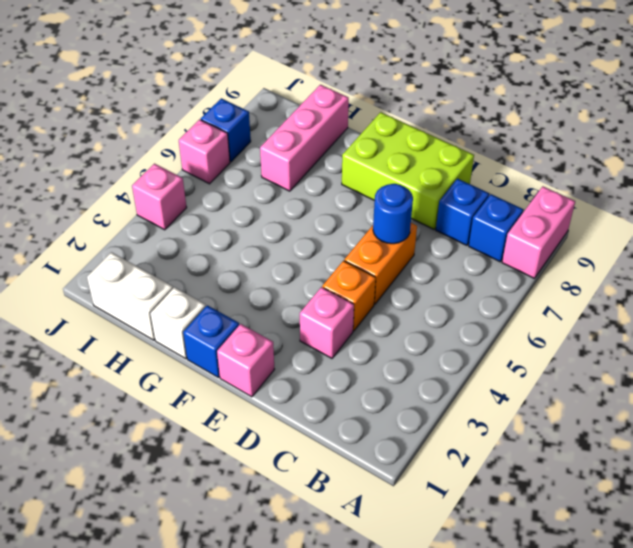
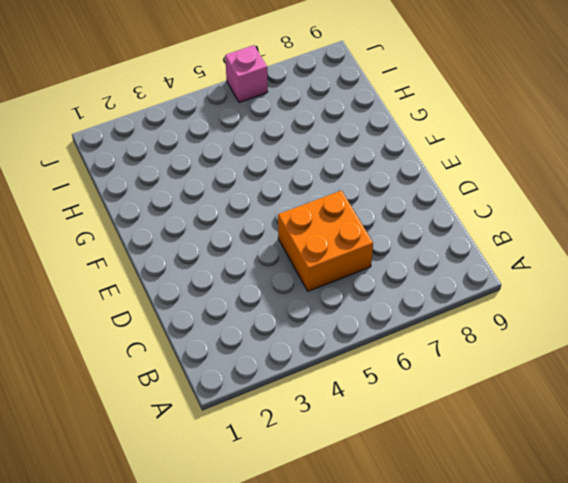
orange 2x2 brick [278,191,373,291] -> orange 1x2 brick [344,223,417,304]
none -> pink 1x2 brick [502,186,575,278]
none -> blue 1x1 brick [469,194,523,262]
none -> blue 1x1 brick [436,179,489,245]

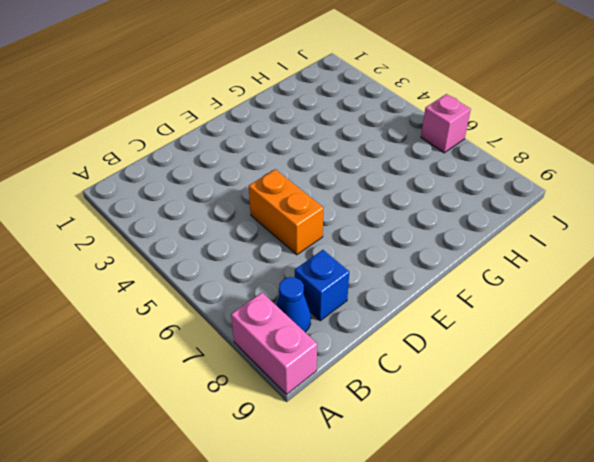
blue 1x1 cone [276,277,311,332] -> blue 1x1 brick [469,194,523,262]
none -> pink 1x1 brick [300,287,354,358]
none -> orange 1x1 brick [322,261,376,331]
none -> lime 2x3 brick [342,112,474,229]

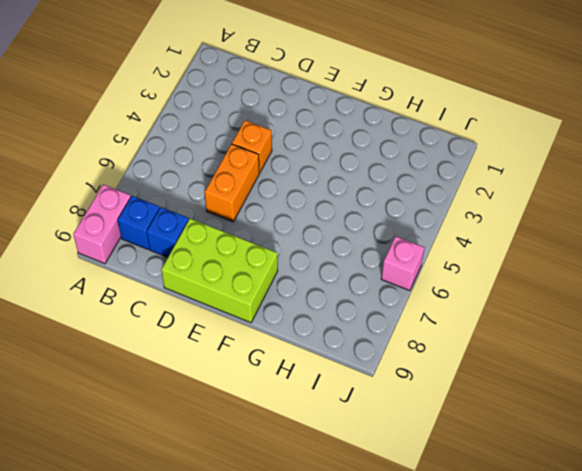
none -> pink 1x1 brick [300,287,354,358]
none -> pink 1x1 brick [217,324,275,397]
none -> blue 1x1 brick [183,305,239,377]

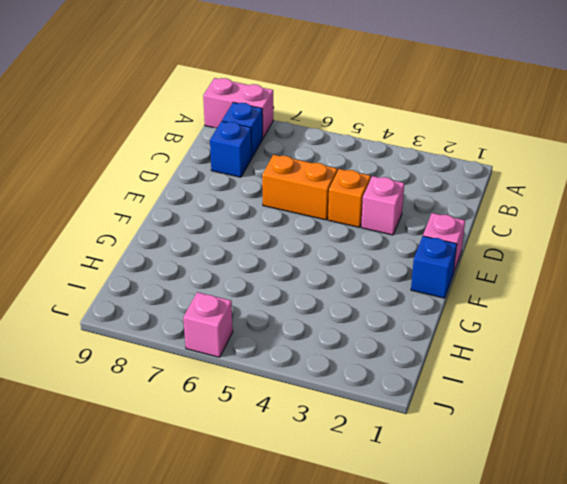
none -> lime 2x3 brick [342,112,474,229]
none -> white 1x1 brick [150,287,206,359]
none -> white 1x2 brick [87,252,173,340]

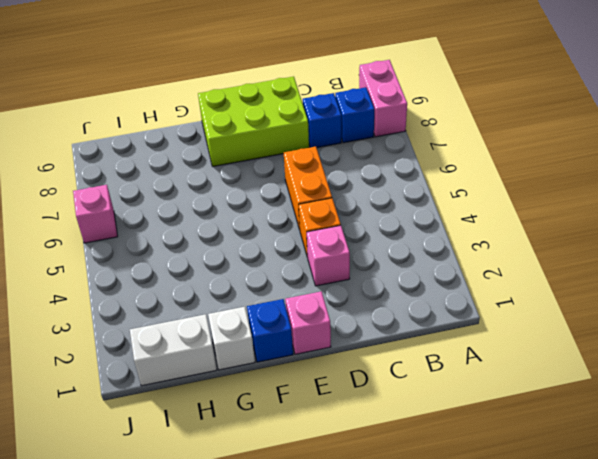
none -> pink 1x3 brick [260,85,349,191]
none -> pink 1x1 brick [132,164,187,230]
none -> blue 1x1 brick [201,98,251,162]

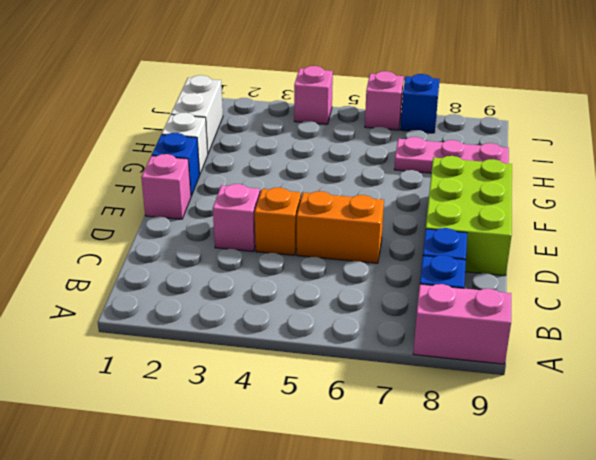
pink 1x3 plate [394,137,509,173] -> pink 1x3 brick [260,85,349,191]
none -> blue 1x1 round brick [373,184,413,244]

